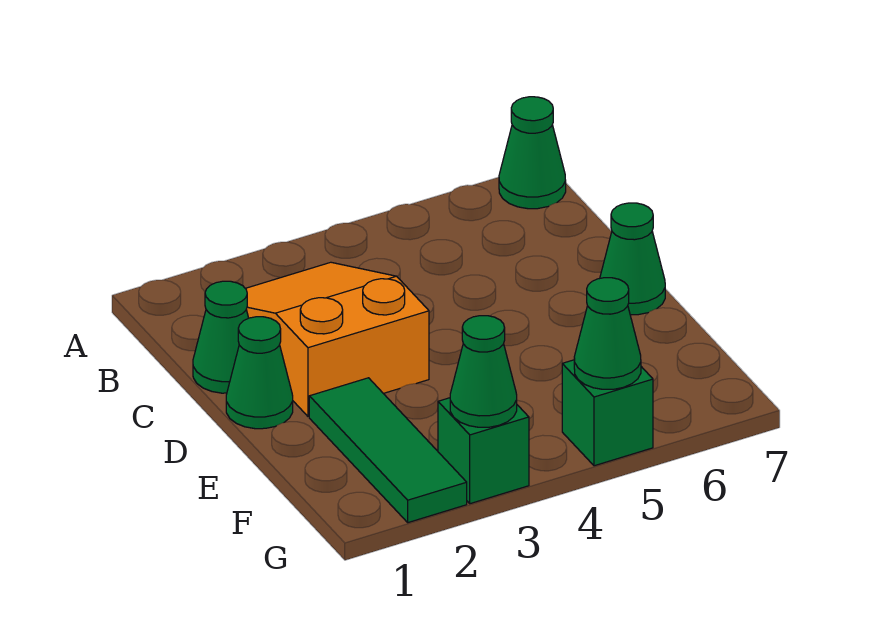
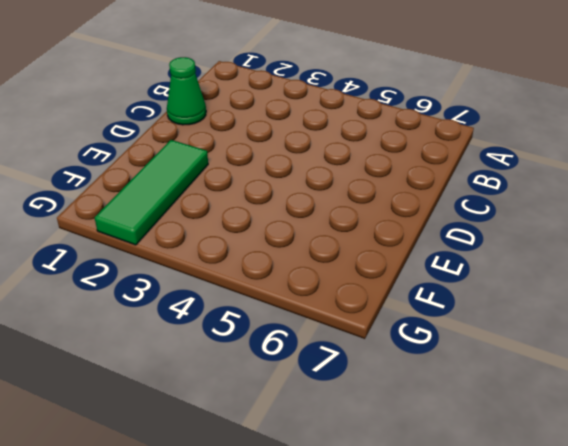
none -> green 1x1 cone [499,97,566,209]
none -> orange 2x3 slope [245,262,429,416]

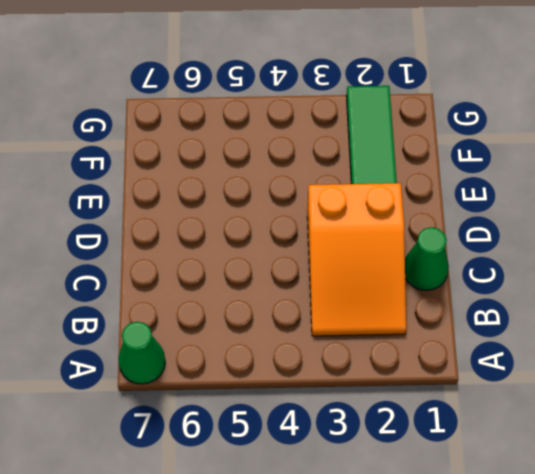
none -> green 1x1 cone [226,317,293,429]
none -> green 1x1 cone [600,203,665,315]

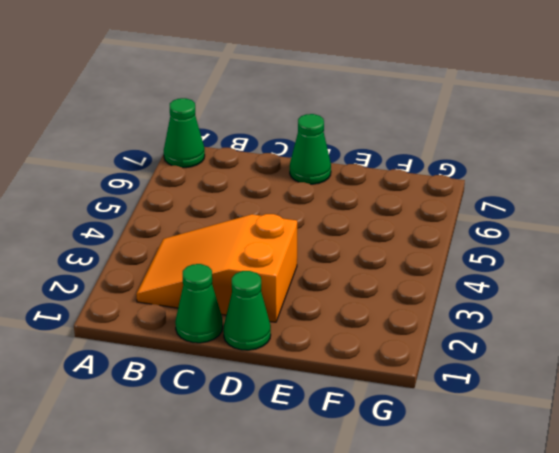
none -> green 1x3 tile [309,378,467,523]
none -> green 1x1 brick [438,398,529,504]

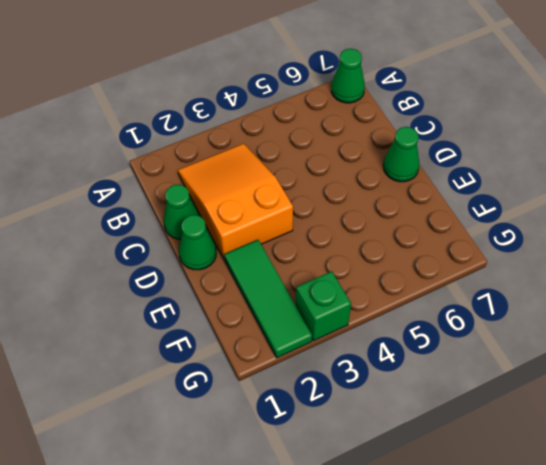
none -> green 1x1 brick [562,360,653,466]
none -> green 1x1 cone [450,316,517,427]

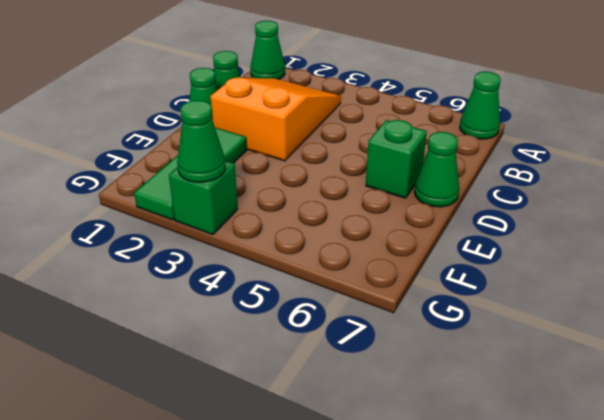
green 1x1 cone [250,21,285,79] -> green 1x1 cone moved to [574,278,641,389]
green 1x1 brick [366,120,427,198] -> green 1x1 brick moved to [562,360,653,466]

